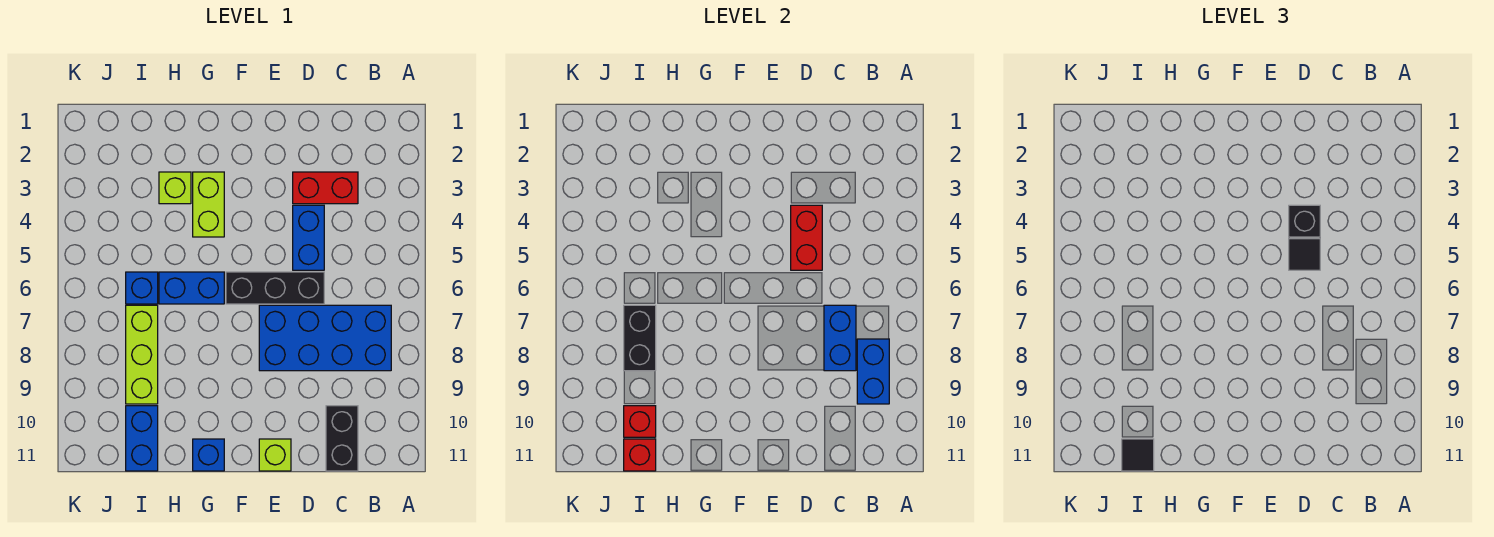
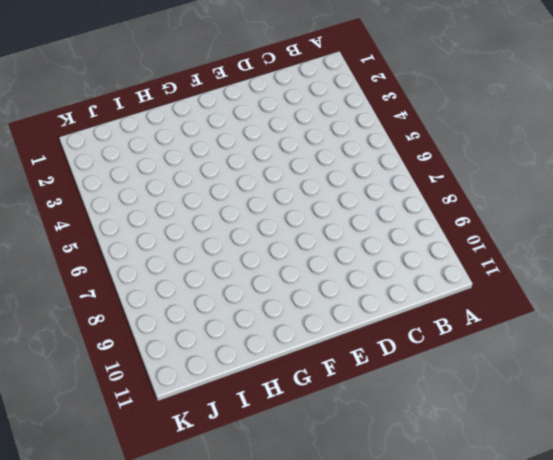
none -> blue 2x4 brick [259,305,391,371]
none -> red 1x2 brick [293,172,358,204]
none -> black 1x2 brick [326,406,358,471]

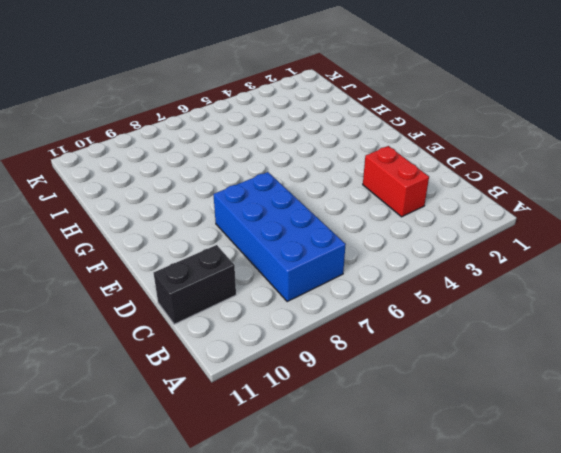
none -> blue 1x2 brick [293,205,324,270]
none -> black 1x3 brick [226,272,324,304]
none -> lime 1x1 brick [259,439,291,471]

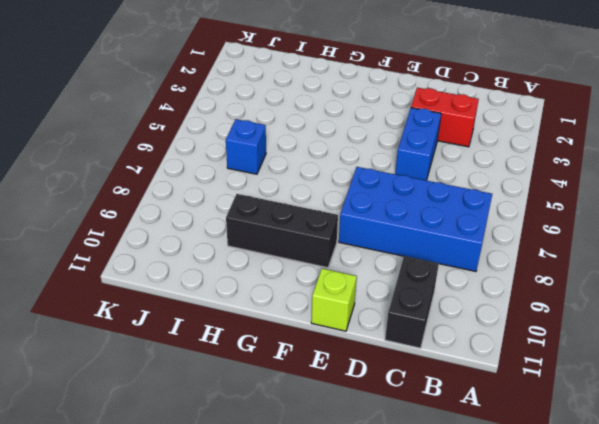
black 1x3 brick [226,194,338,268] -> black 1x3 brick moved to [226,272,324,304]
none -> lime 1x2 brick [193,172,224,237]
none -> blue 1x2 brick [159,272,224,304]
none -> blue 1x1 brick [193,439,224,471]

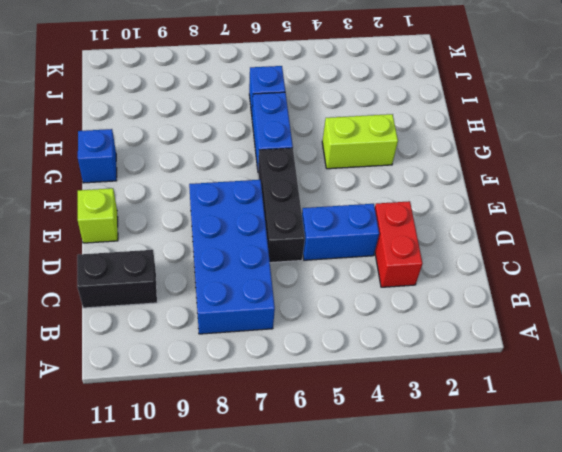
none -> lime 1x1 brick [159,172,191,204]
none -> lime 1x3 brick [126,305,158,404]
none -> blue 1x2 brick [126,406,158,471]

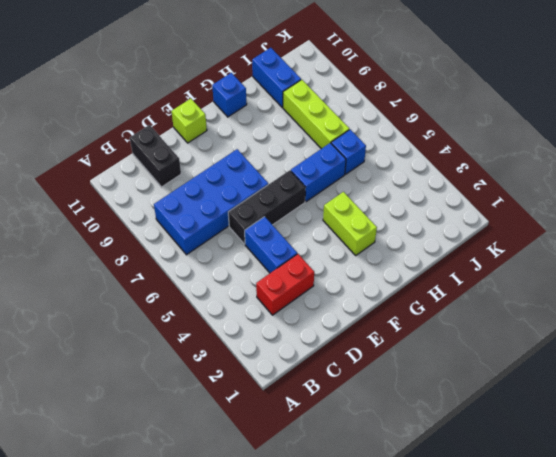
none -> lime 1x1 brick [159,172,191,204]
none -> blue 1x2 brick [857,339,889,404]
none -> blue 1x2 brick [824,305,856,371]

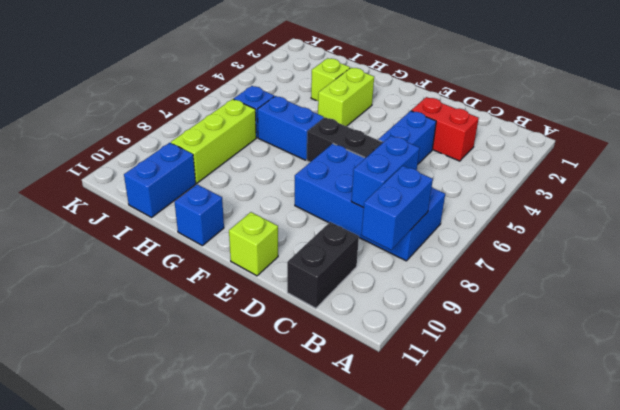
none -> red 1x2 brick [791,205,822,270]
none -> black 1x2 brick [624,305,656,371]
none -> red 1x1 brick [624,406,656,437]

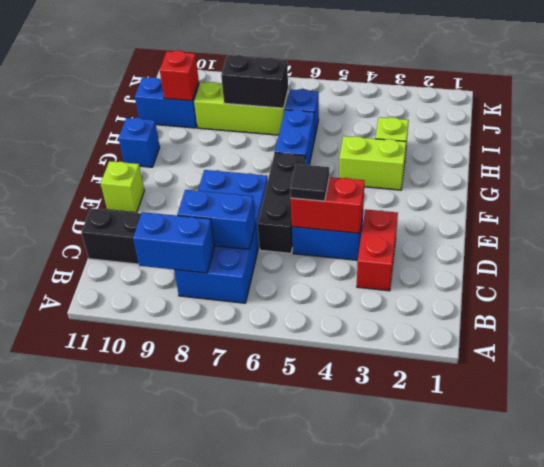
none -> red 1x1 brick [624,439,656,471]
none -> black 1x1 brick [1289,205,1320,237]
none -> black 1x1 tile [1122,439,1154,471]

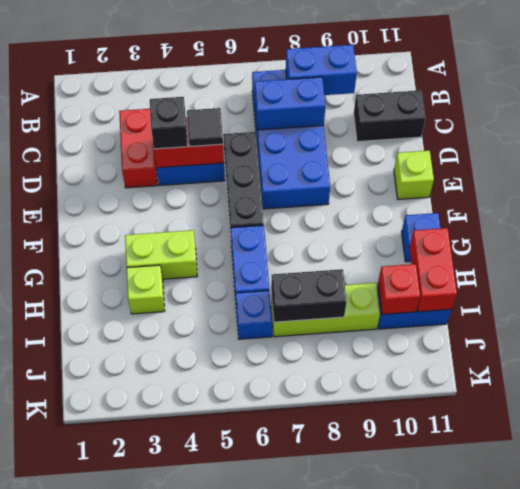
red 1x2 brick [409,228,457,312] -> red 1x1 brick [624,439,656,471]
none -> black 1x1 tile [1122,439,1154,471]

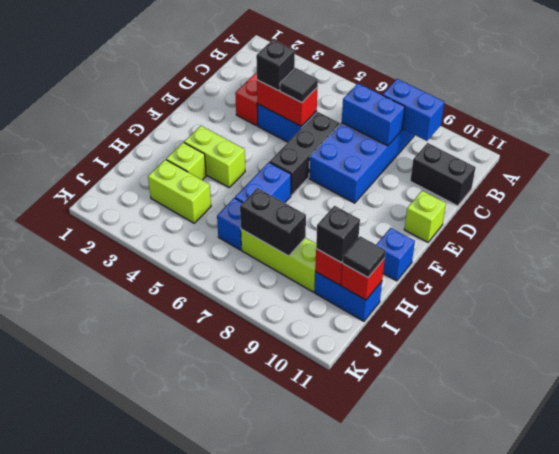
lime 1x2 brick [148,160,211,223] -> none
black 1x1 brick [316,206,360,262] -> none

